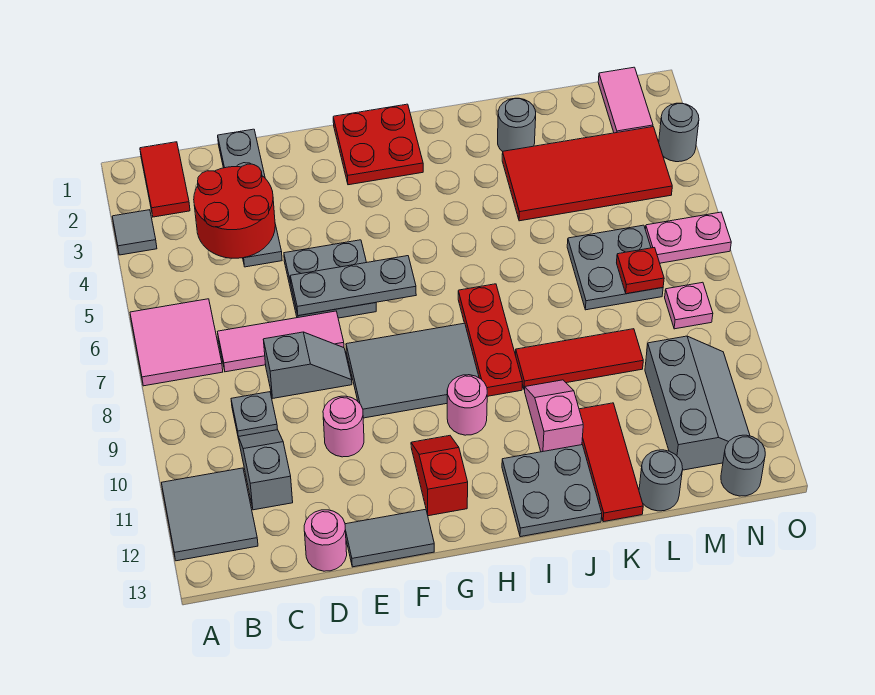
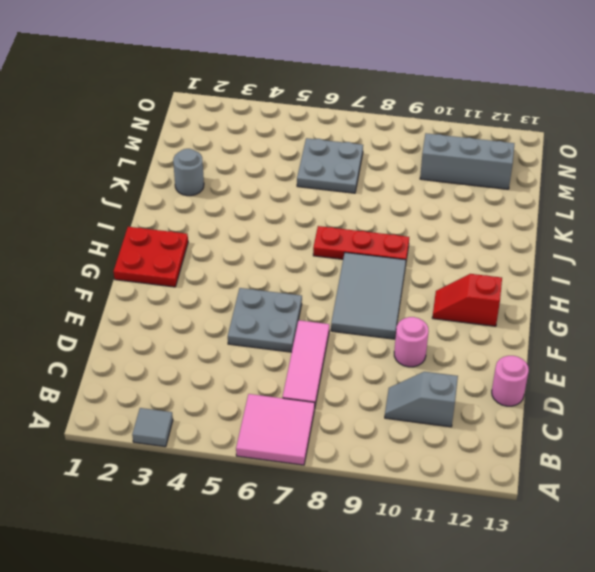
none -> grey 2x2 tile [162,468,258,561]
none -> red 1x2 tile [140,142,190,217]
none -> grey 1x1 plate [231,392,278,438]
none -> grey 1x4 plate [218,129,282,267]

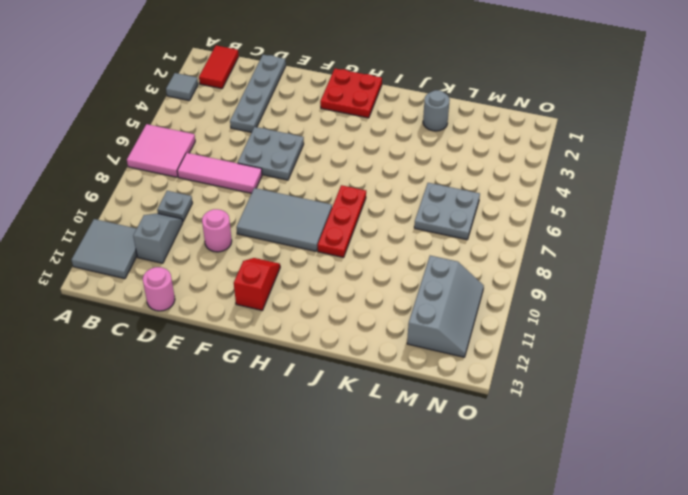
none -> grey 1x2 slope [263,332,352,398]
none -> grey 1x2 tile [345,509,434,567]
none -> pink 1x1 round brick [447,375,487,435]
none -> grey 2x2 plate [502,445,602,537]

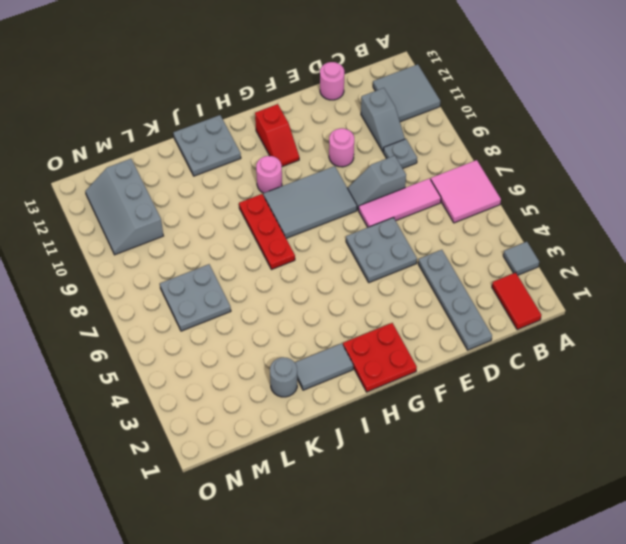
grey 1x2 tile [295,343,353,390] -> grey 1x2 tile moved to [345,509,434,567]
none -> red 1x3 tile [516,329,643,390]
none -> pink 1x2 slope [525,380,583,452]
none -> red 2x4 tile [502,127,672,221]
none -> red 1x3 tile [579,403,643,522]

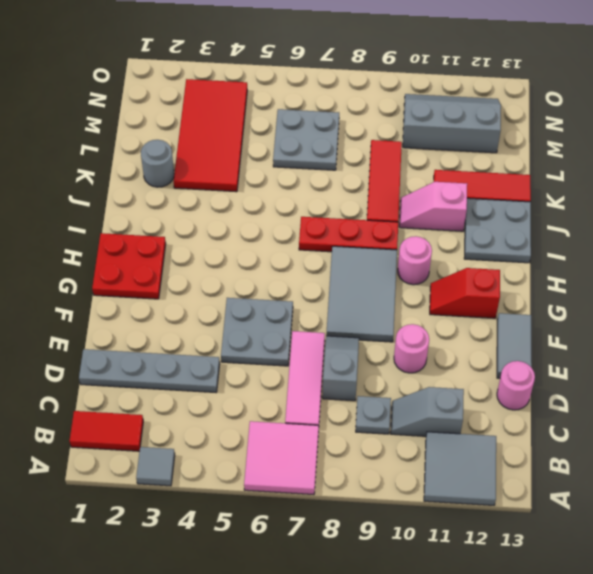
none -> grey 1x1 round brick [639,450,683,511]
none -> pink 1x2 tile [598,67,653,133]
none -> pink 1x2 plate [645,212,731,263]
none -> pink 1x1 plate [665,282,713,329]

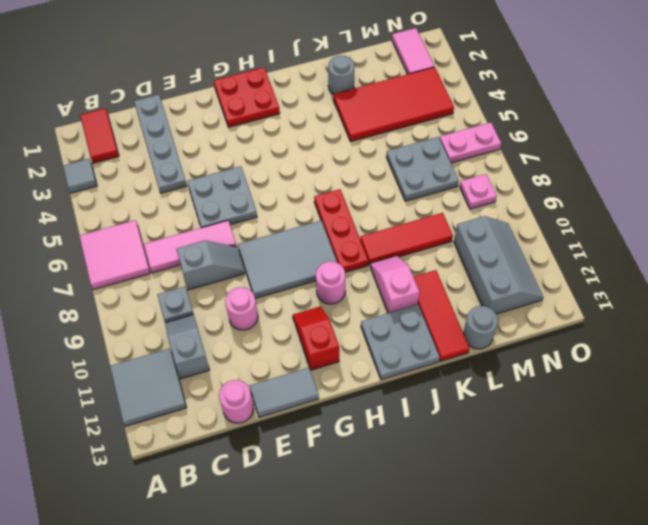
none -> grey 1x1 round brick [721,435,765,496]
none -> grey 1x1 round brick [659,103,699,162]
none -> red 2x2 round brick [194,164,275,258]
none -> grey 1x3 plate [290,256,416,316]

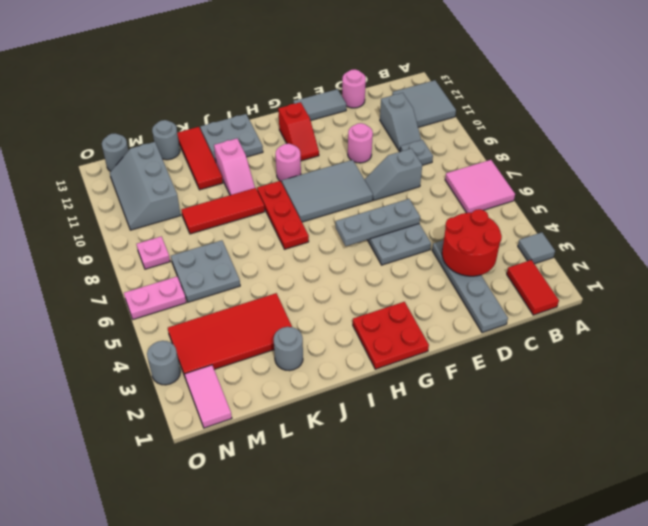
none -> pink 1x3 tile [218,311,344,372]
none -> red 1x1 plate [617,248,664,294]

